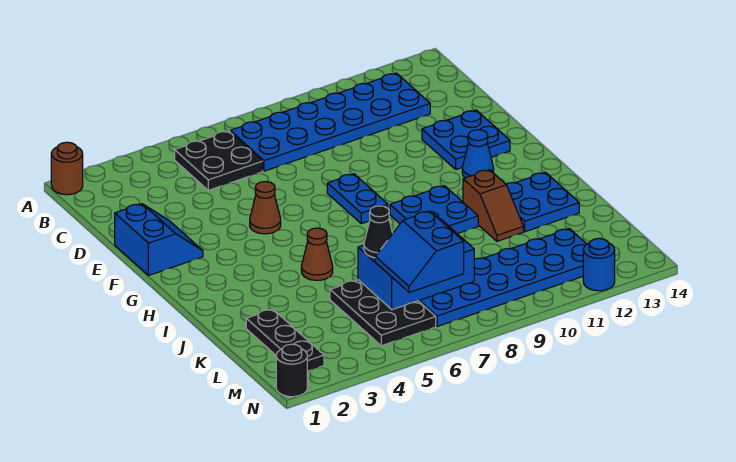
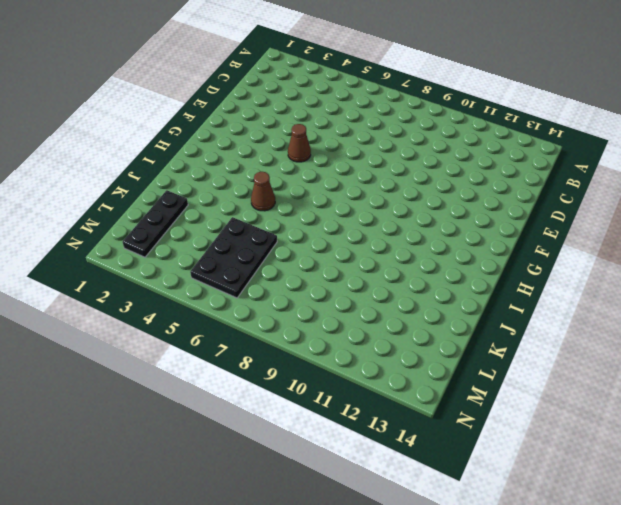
none -> brown 1x1 round brick [51,142,83,195]
none -> black 2x2 plate [175,131,263,190]
none -> blue 2x6 plate [230,73,430,171]

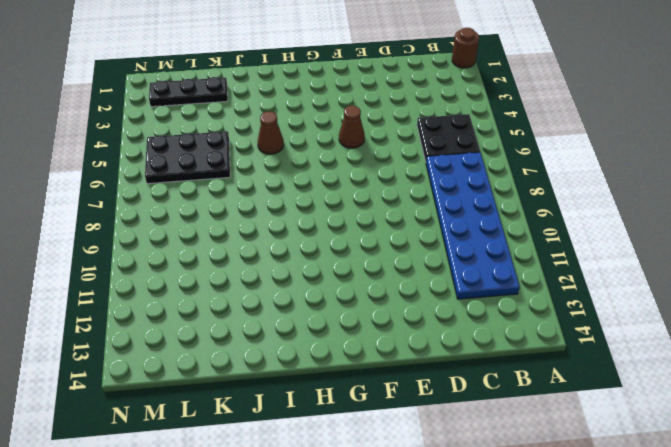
none -> blue 2x2 slope [115,204,203,276]
none -> blue 2x2 plate [422,110,510,169]
none -> blue 1x2 plate [327,174,388,224]

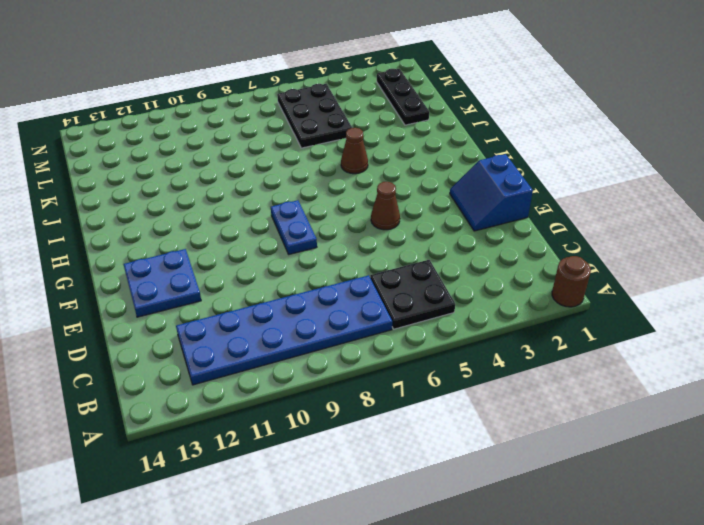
none -> blue 1x1 cone [462,130,494,178]
none -> blue 2x2 plate [390,186,478,234]
none -> brown 1x2 slope [463,170,523,241]

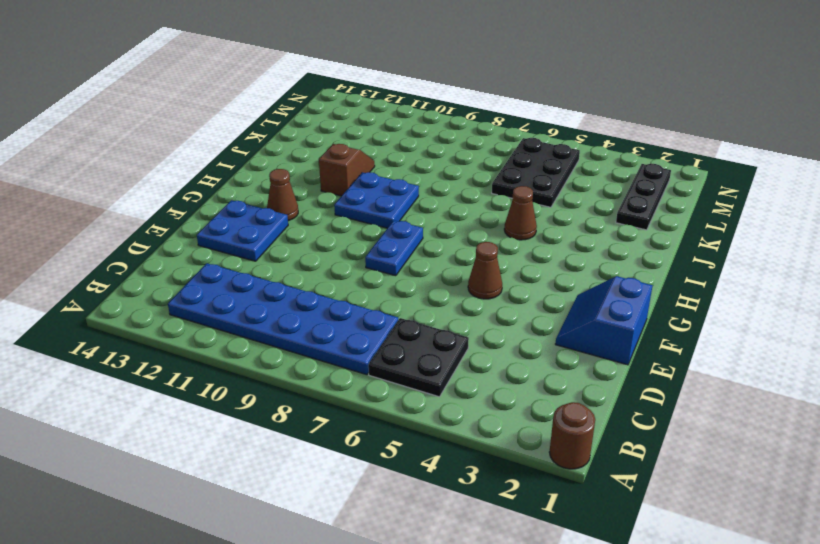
brown 1x1 cone [267,169,298,221] -> blue 1x1 cone [462,130,494,178]
none -> blue 2x2 plate [506,172,579,232]
none -> blue 2x6 plate [419,229,587,327]
none -> black 1x1 round brick [276,344,307,397]

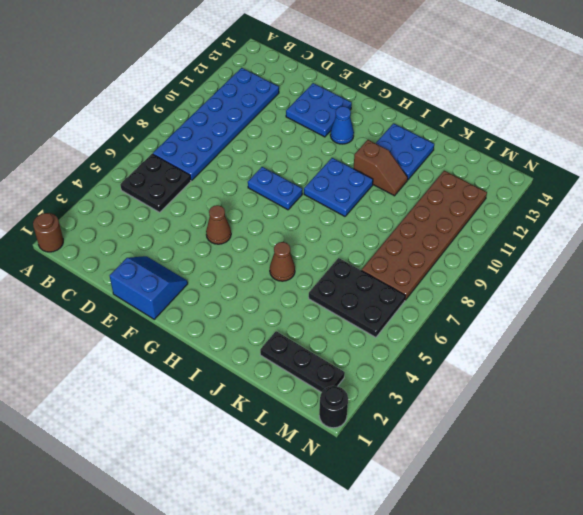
brown 2x6 plate [361,171,487,300] -> blue 2x6 plate [419,229,587,327]
none -> blue 1x1 round brick [583,238,615,291]
none -> blue 2x3 brick [358,219,474,310]
none -> black 1x1 cone [364,206,393,258]

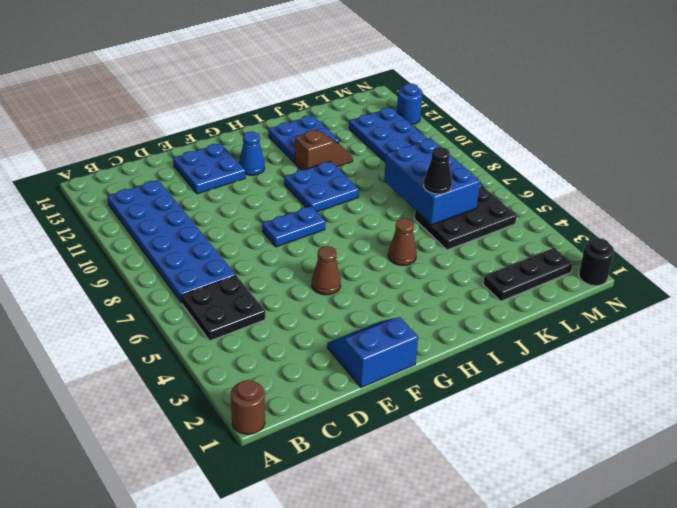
none -> blue 2x2 slope [375,211,464,293]

